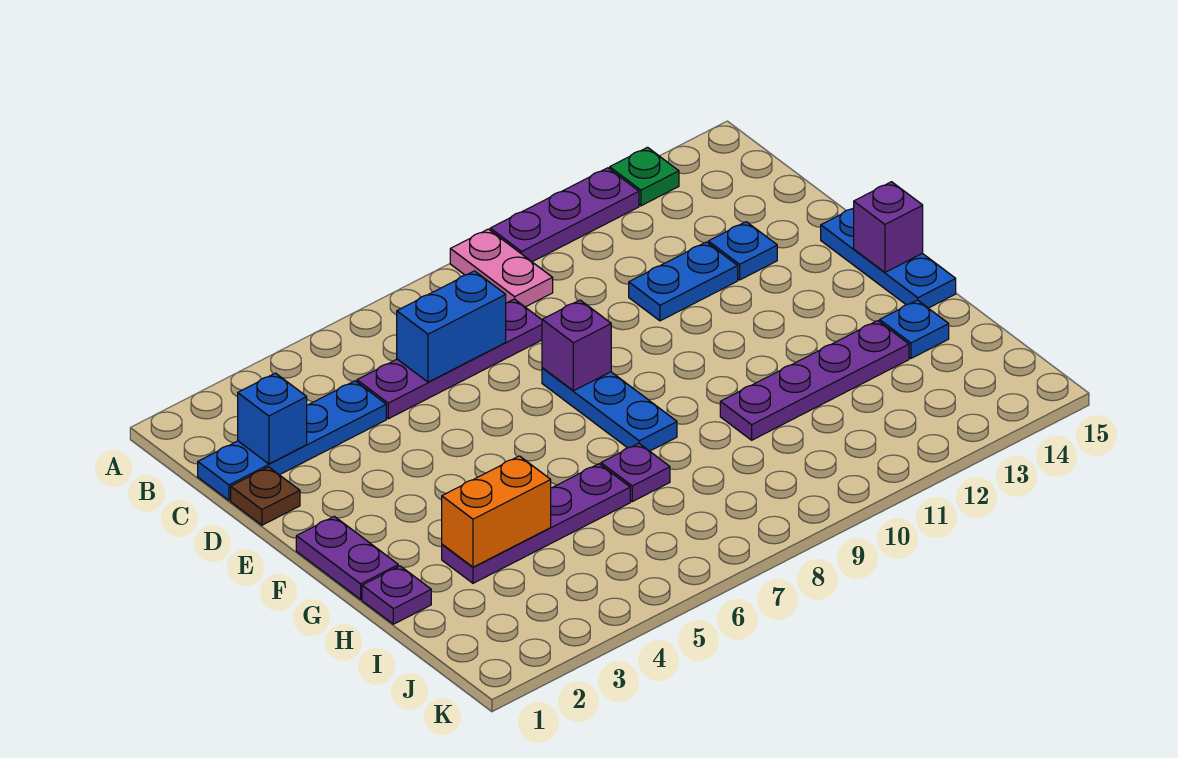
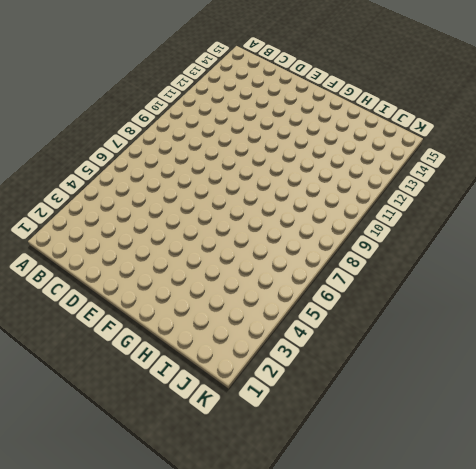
none -> pink 1x2 plate [450,229,553,307]
none -> purple 1x3 plate [490,168,639,262]
none -> green 1x1 plate [610,147,679,206]

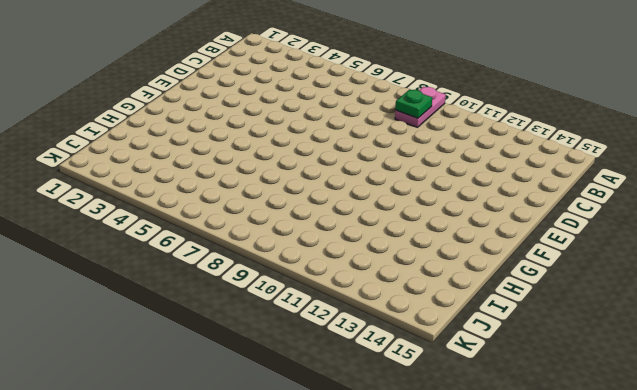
green 1x1 plate [396,89,432,118] -> green 1x1 plate moved to [610,147,679,206]
none -> purple 1x3 plate [490,168,639,262]
none -> blue 1x4 plate [198,381,386,501]
none -> purple 1x4 plate [357,299,542,419]

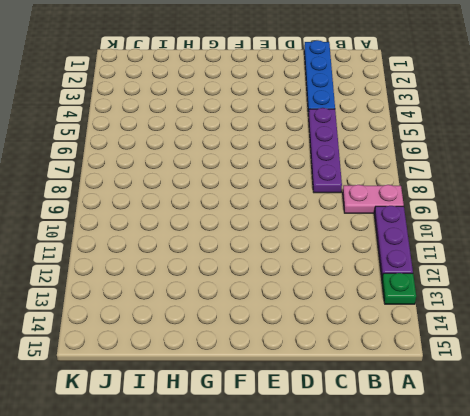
none -> brown 1x1 plate [231,467,300,525]
none -> blue 1x2 plate [629,242,738,321]
none -> blue 1x1 plate [708,222,777,280]

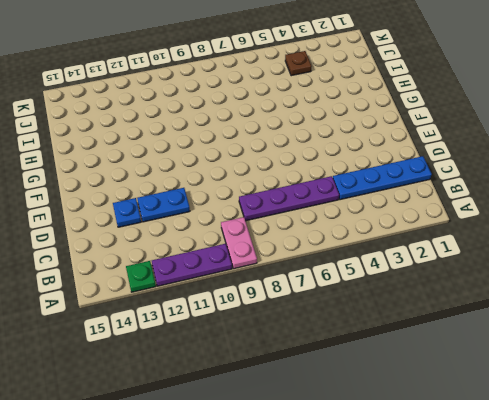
brown 1x1 plate [285,51,312,76] -> brown 1x1 plate moved to [231,467,300,525]
none -> blue 1x3 plate [542,368,677,451]
none -> blue 1x3 plate [821,208,956,308]
none -> purple 1x2 plate [296,516,398,599]

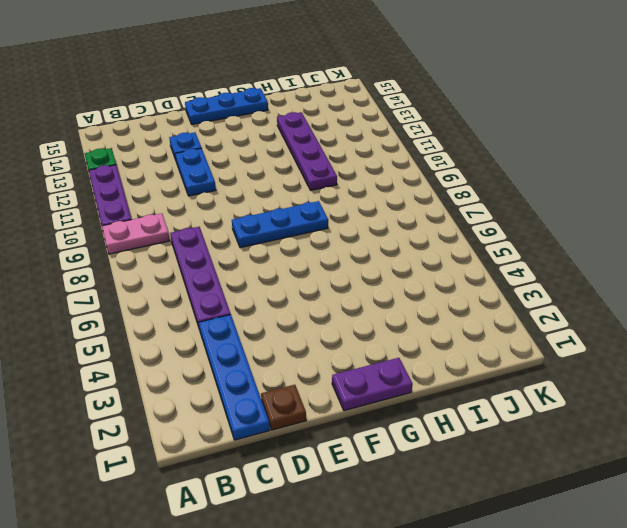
none -> purple 1x1 plate [362,566,431,624]
none -> purple 1x4 plate [442,464,630,583]
none -> purple 1x1 plate [601,443,670,502]

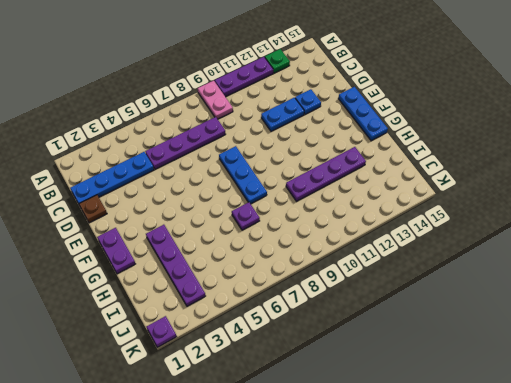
purple 1x4 plate [146,225,206,306] -> purple 1x4 plate turned to [442,464,630,583]
purple 1x1 plate [147,316,177,347] -> purple 1x1 plate moved to [362,566,431,624]
none -> blue 1x1 plate [880,300,949,358]
none -> blue 1x1 brick [238,373,307,464]
none -> blue 1x2 brick [397,271,506,382]

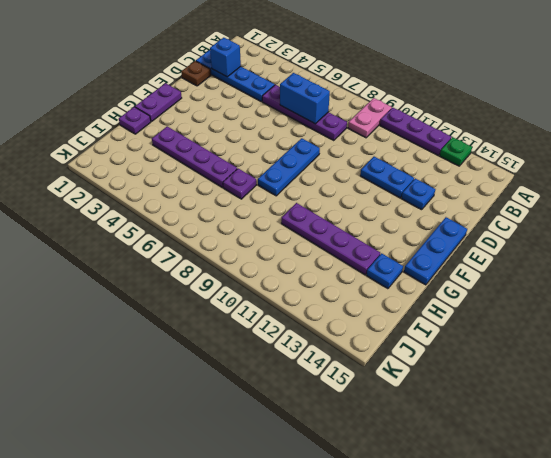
none -> purple 1x1 brick [542,300,611,391]
none -> purple 1x1 brick [854,182,923,272]
none -> orange 1x2 brick [442,456,551,567]

